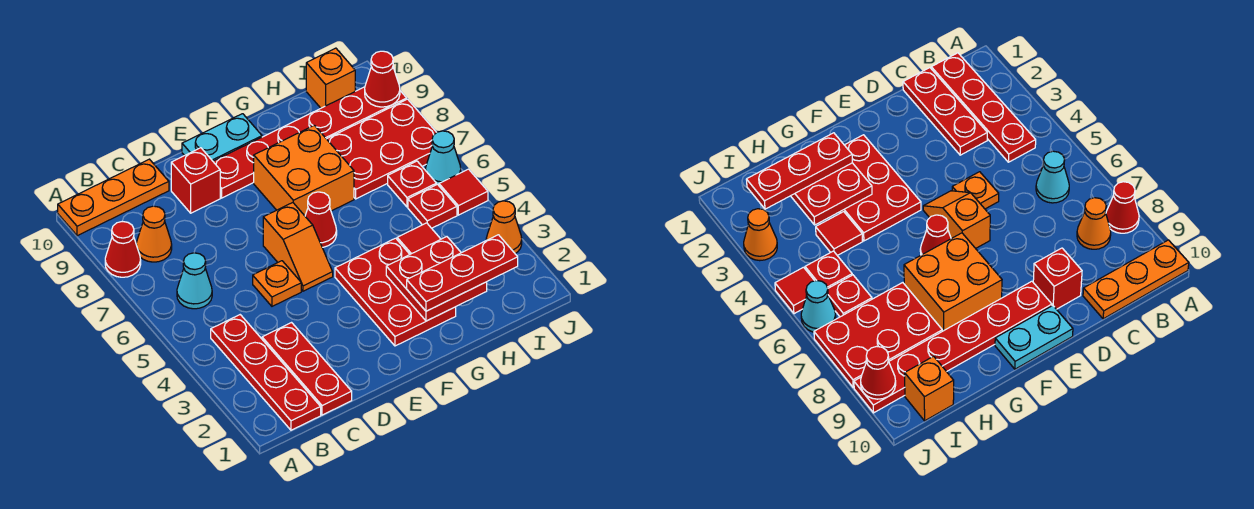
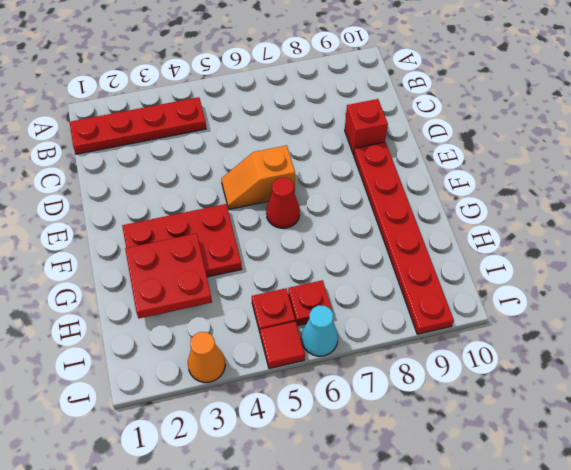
none -> red 1x1 cone [105,221,141,277]
none -> orange 1x3 plate [58,159,169,236]
none -> cyan 1x1 cone [177,253,212,309]

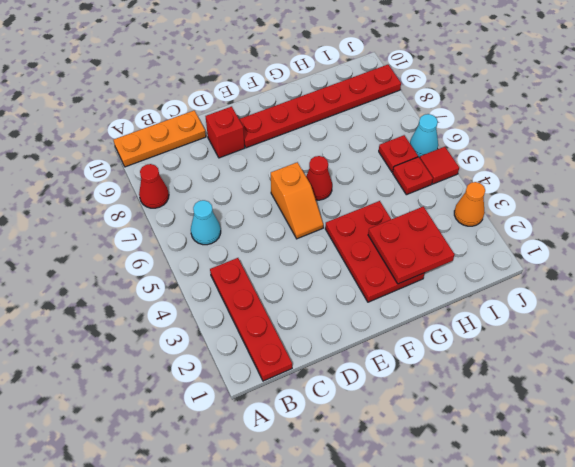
none -> orange 1x1 cone [136,206,172,262]
none -> red 1x3 plate [262,323,352,415]
none -> orange 1x1 plate [253,261,301,306]

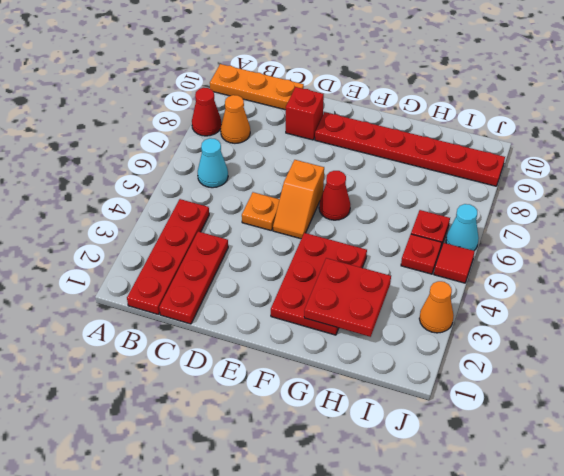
none -> cyan 1x2 plate [182,114,262,161]
none -> orange 2x2 brick [254,125,354,216]
none -> red 1x1 tile [397,223,441,254]

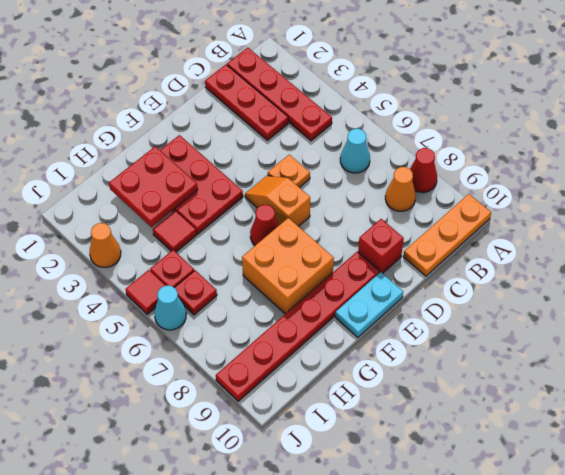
none -> red 2x3 plate [327,99,437,199]
none -> orange 1x1 brick [306,48,355,108]
none -> red 1x1 cone [365,51,400,107]

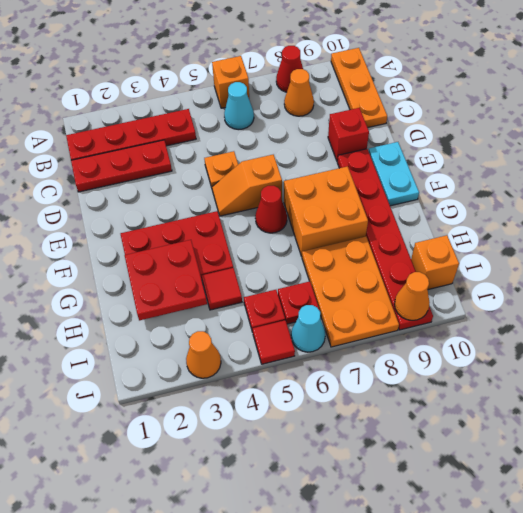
orange 1x1 brick [212,56,249,108] -> none
orange 2x3 plate [302,237,399,347] -> red 2x3 plate [327,99,437,199]
orange 1x1 cone [394,272,430,320] -> red 1x1 cone [365,51,400,107]
none -> red 1x3 plate [407,235,518,311]

